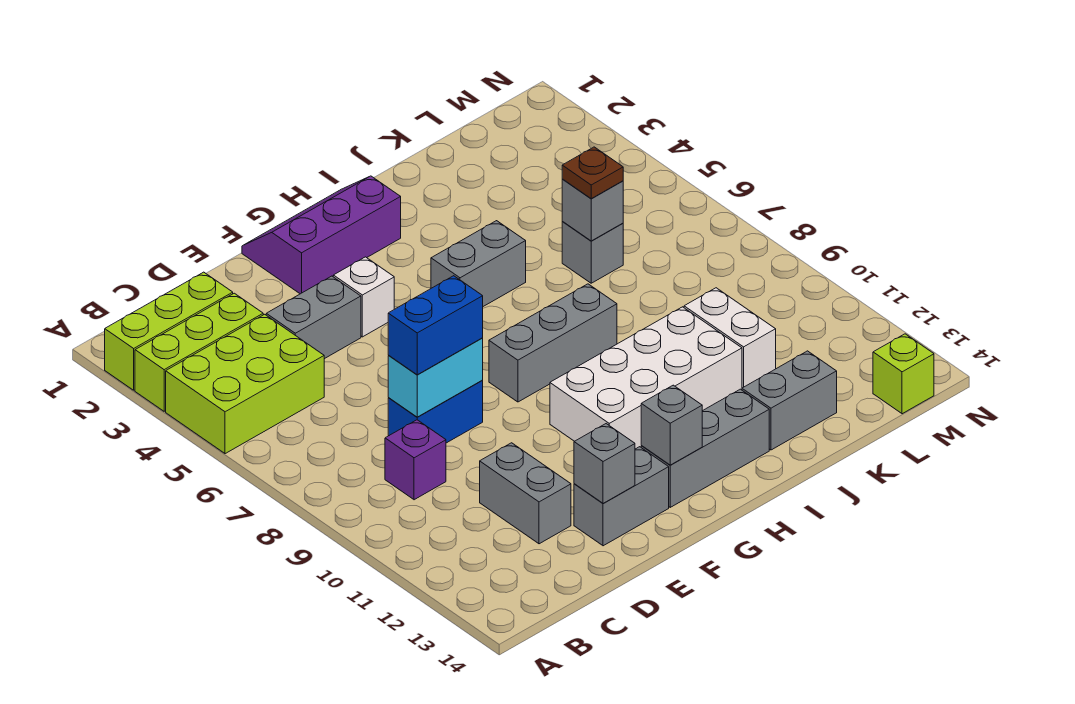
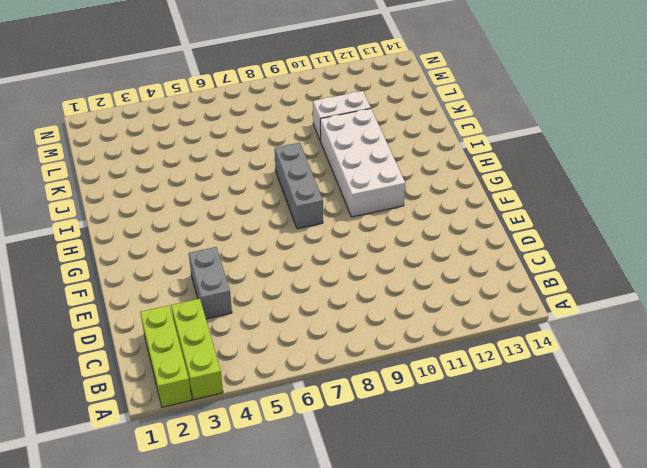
none -> lime 2x3 brick [166,314,324,454]
none -> purple 1x1 brick [385,420,446,500]
none -> blue 1x2 brick [388,381,483,443]

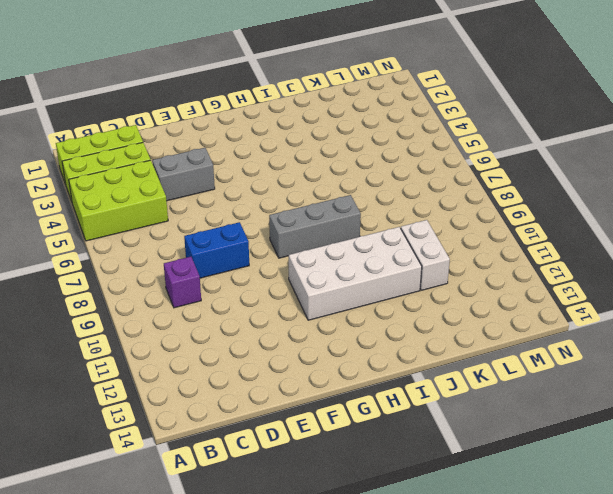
none -> grey 1x2 brick [480,443,571,544]
none -> grey 1x2 brick [574,447,669,546]
none -> purple 2x3 slope [242,176,401,294]

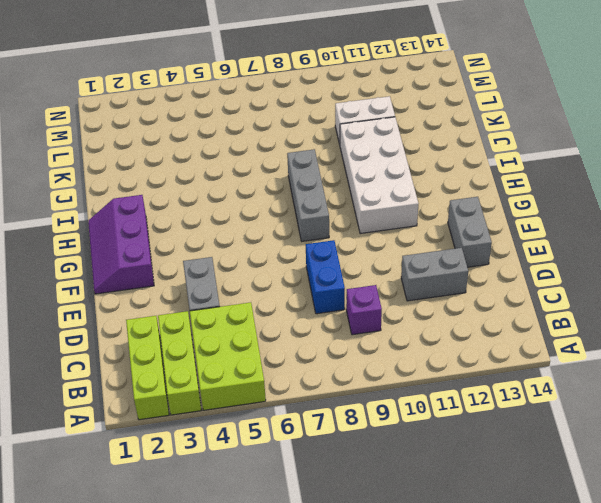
none -> white 1x1 brick [333,257,394,337]
none -> grey 1x3 brick [641,389,769,507]
none -> grey 1x2 brick [431,221,526,306]

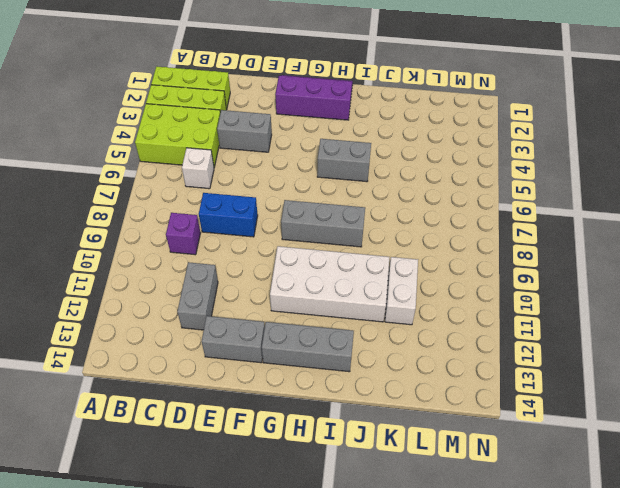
white 1x1 brick [182,148,214,189] -> white 1x1 brick moved to [333,257,394,337]
none -> grey 1x2 brick [742,351,837,450]
none -> grey 1x1 brick [562,222,623,283]
none -> lime 1x1 brick [873,334,934,414]

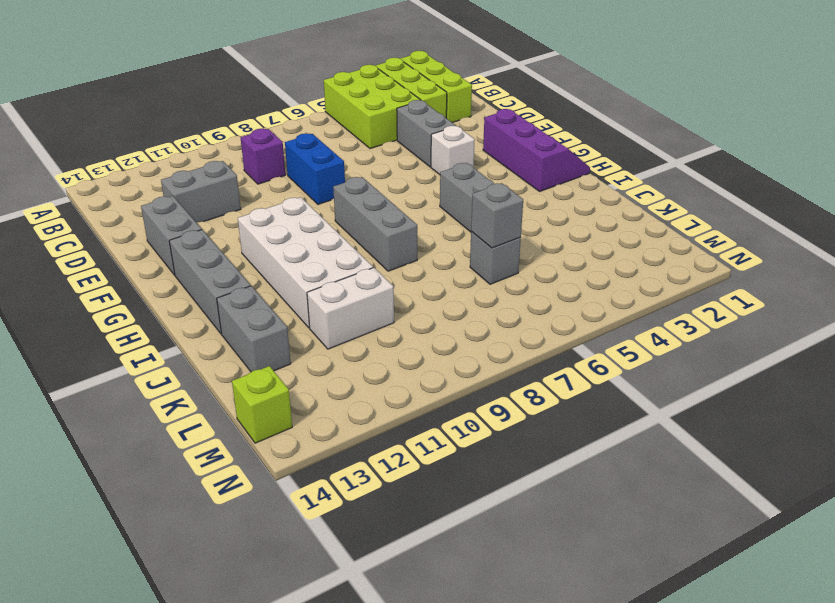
none -> cyan 1x2 brick [388,338,483,417]
none -> grey 1x1 brick [574,424,635,504]
none -> grey 1x1 brick [641,385,702,465]

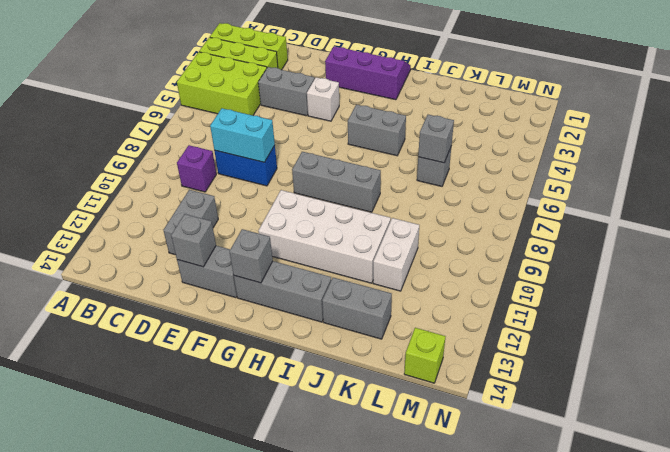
none -> blue 1x2 brick [388,276,483,375]
none -> brown 1x1 plate [562,147,623,199]

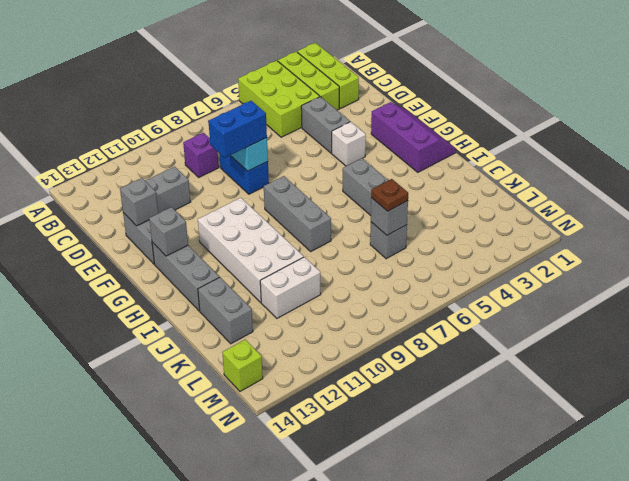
blue 1x2 brick [208,101,267,158] -> blue 1x2 brick turned to [388,276,483,375]

